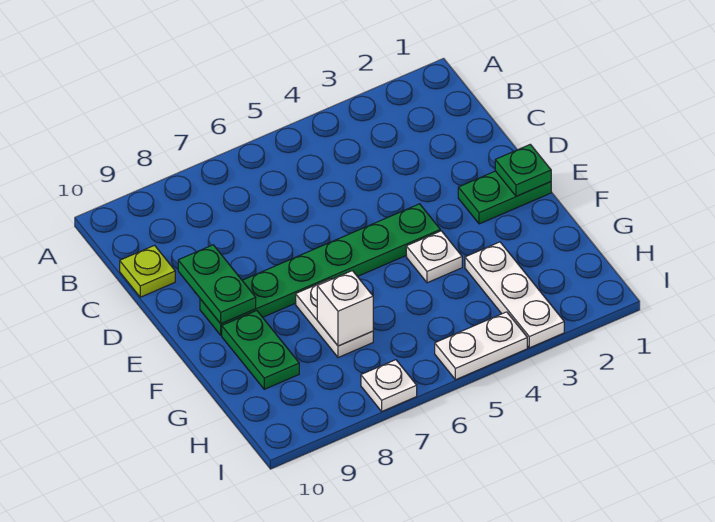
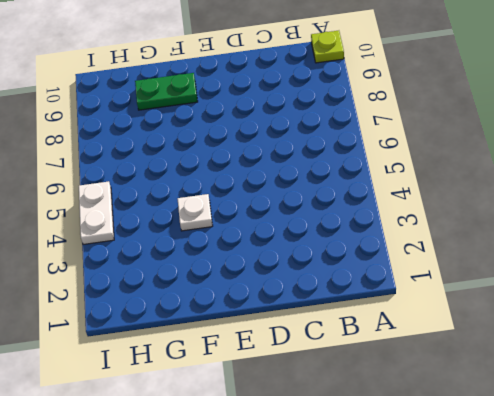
lime 1x1 plate [311,31,344,63] -> lime 1x1 plate moved to [120,245,175,297]
none -> green 1x2 plate [458,171,551,224]
none -> green 1x6 plate [200,204,440,335]
none -> white 1x2 plate [296,279,373,358]

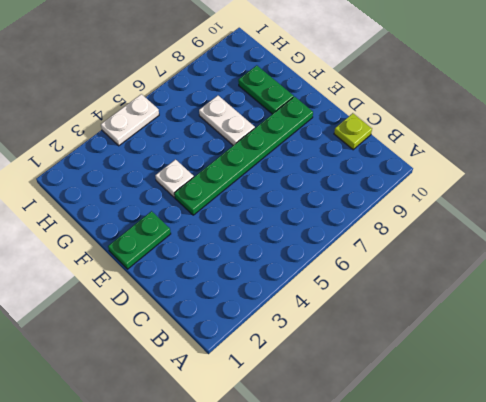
none -> white 1x3 plate [465,242,564,348]
none -> white 1x1 plate [361,360,417,411]
none -> green 1x2 plate [178,245,256,324]

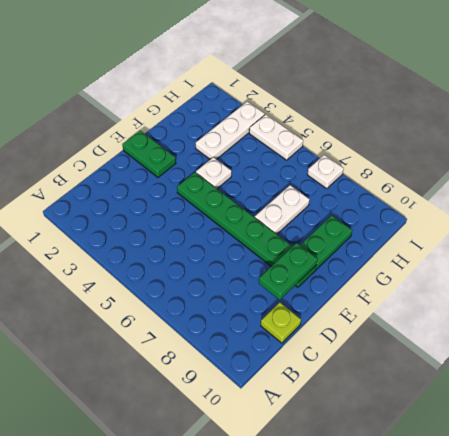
none -> green 1x1 plate [495,144,551,196]
none -> white 1x1 brick [317,271,373,346]

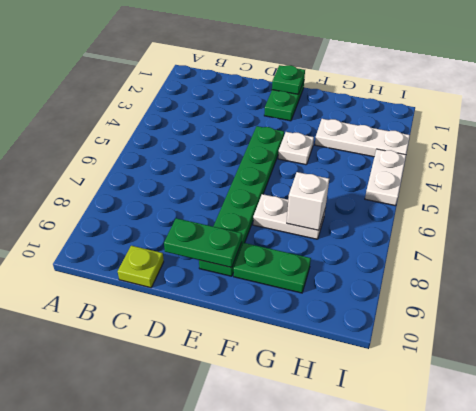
none -> white 1x1 plate [361,360,417,411]

